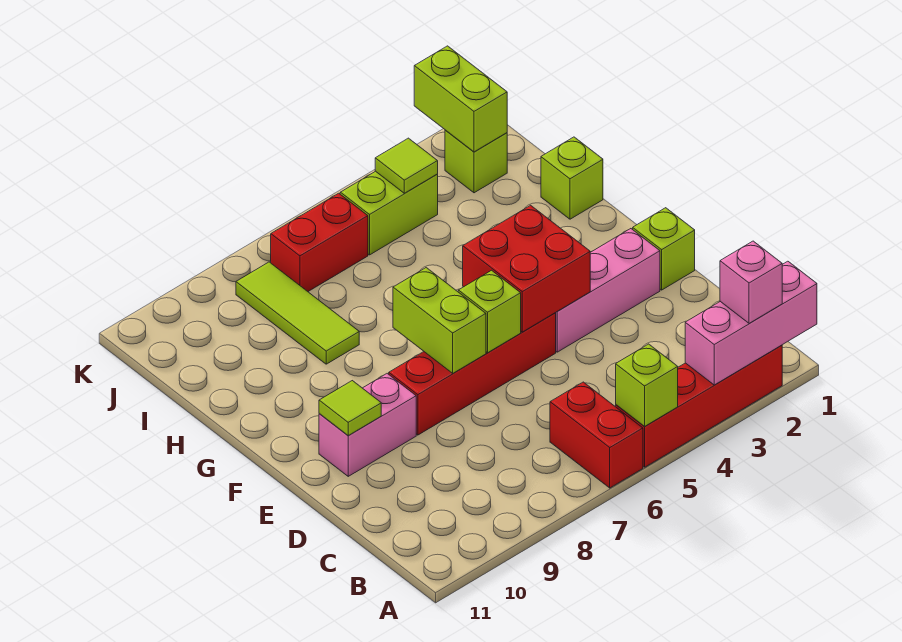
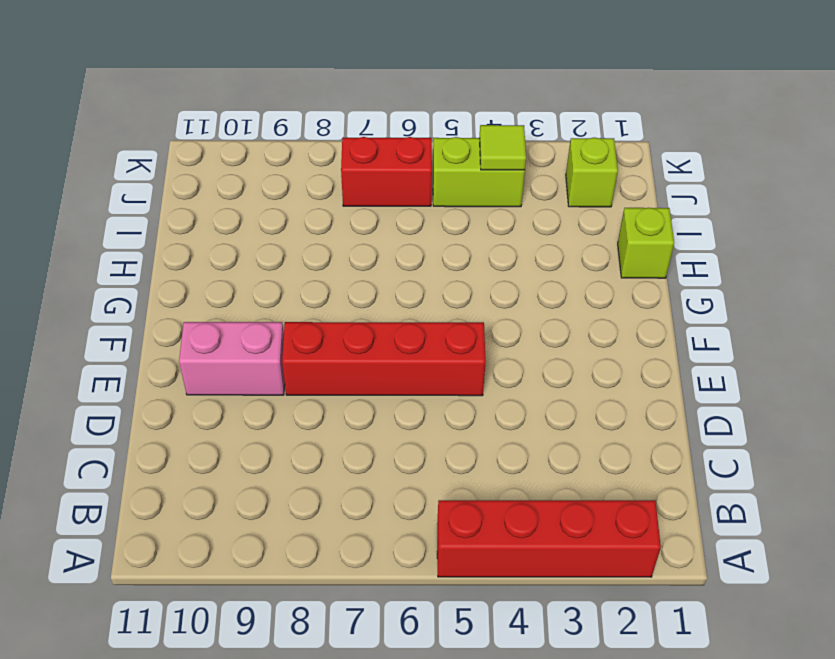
none -> red 1x2 brick [550,382,643,488]
none -> lime 1x1 brick [633,208,695,290]
none -> pink 1x3 brick [556,229,660,352]

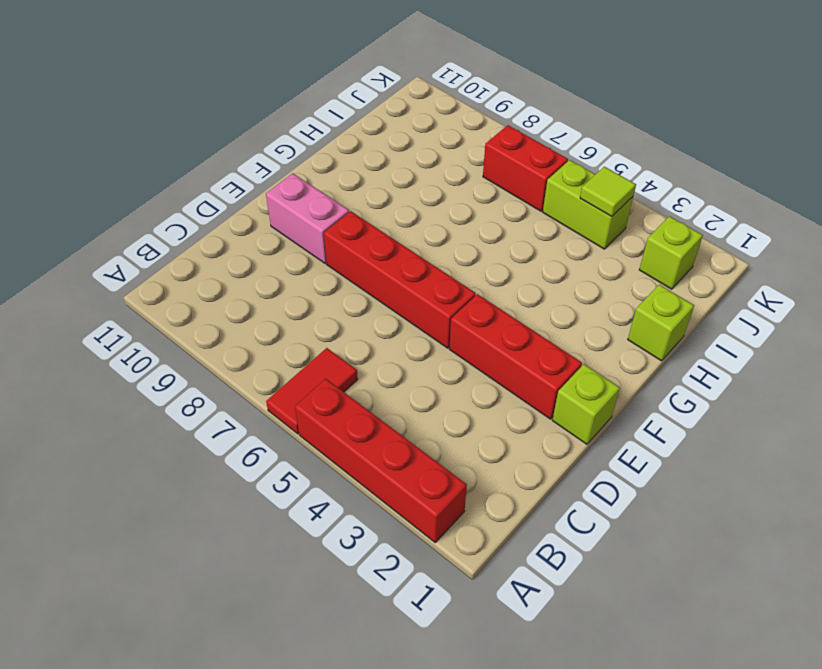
red 1x2 tile [266,348,358,434] -> red 1x2 brick [550,382,643,488]
red 1x3 brick [450,294,582,419] -> pink 1x3 brick [556,229,660,352]
none -> lime 1x3 tile [236,262,359,364]
none -> pink 1x3 brick [685,261,817,385]
none -> lime 1x1 brick [616,344,678,427]

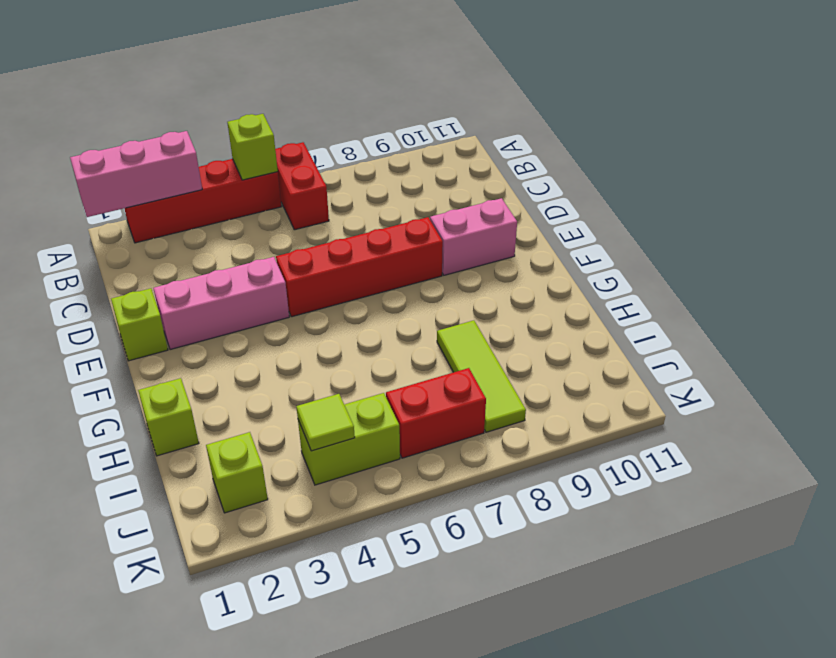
none -> red 2x2 brick [463,205,590,332]
none -> lime 1x1 brick [458,270,521,353]
none -> lime 1x2 brick [393,268,486,373]

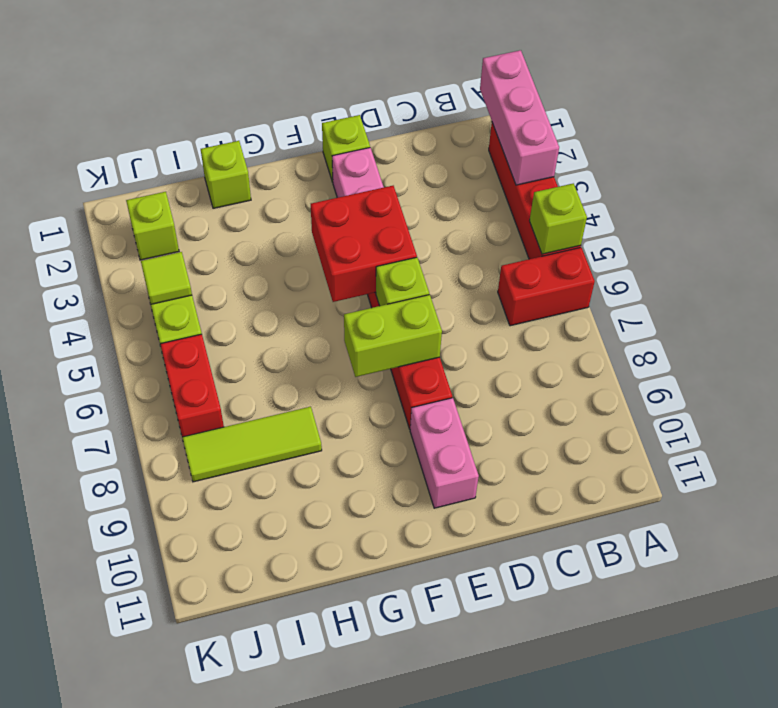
none -> lime 1x1 tile [319,381,381,435]
none -> lime 1x2 brick [414,46,507,152]
none -> pink 1x1 brick [720,241,782,324]

